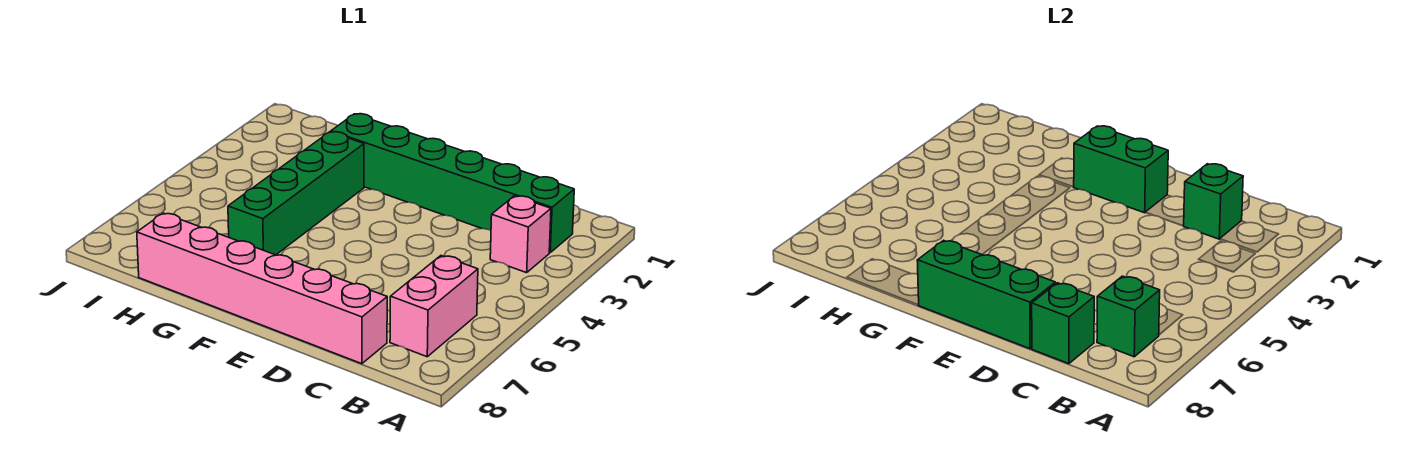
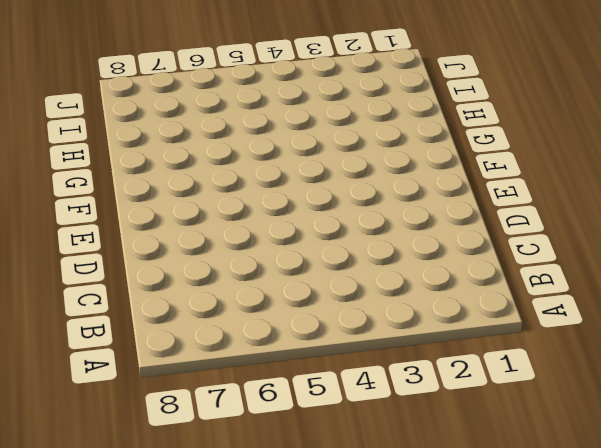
none -> green 1x6 brick [331,114,574,252]
none -> pink 1x1 brick [490,196,551,273]

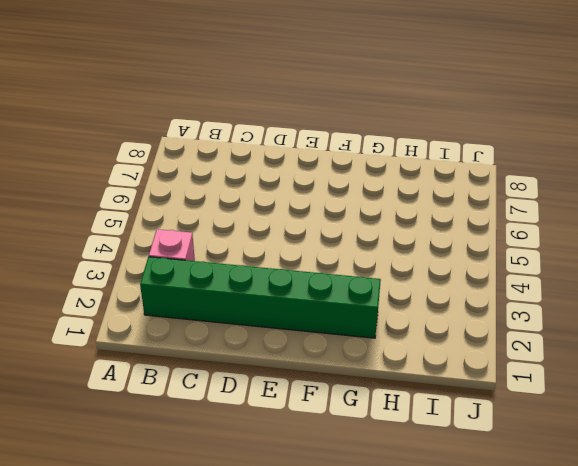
none -> pink 1x2 brick [390,256,478,357]
none -> pink 1x6 brick [137,213,387,364]

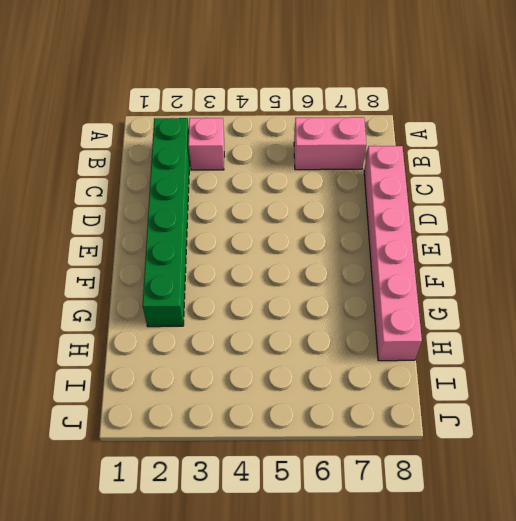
none -> green 1x4 brick [228,132,364,255]
none -> green 1x1 brick [1097,276,1160,357]

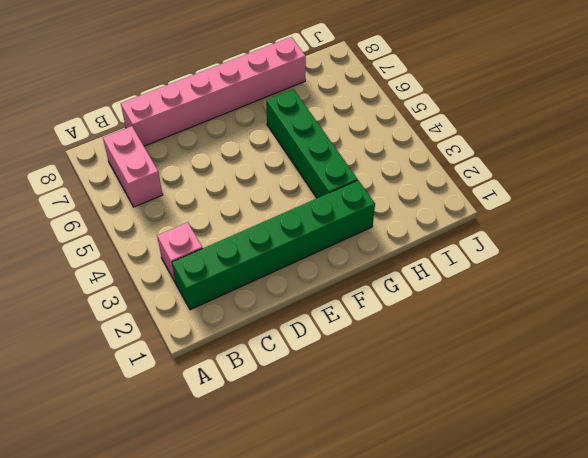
none -> green 1x1 brick [1097,276,1160,357]
none -> green 1x1 brick [1184,164,1243,239]

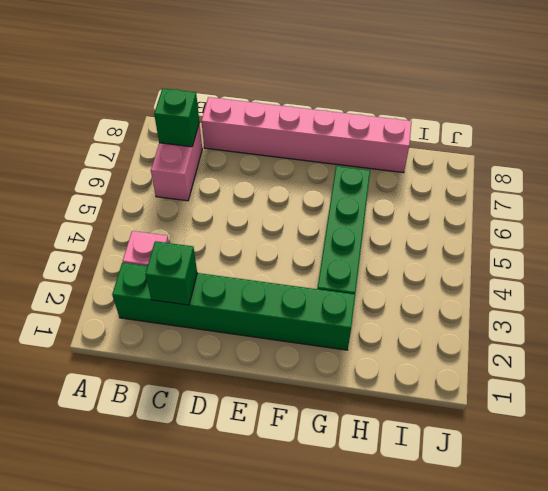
none -> green 1x1 brick [1032,283,1094,364]
none -> green 1x3 brick [917,240,1055,349]

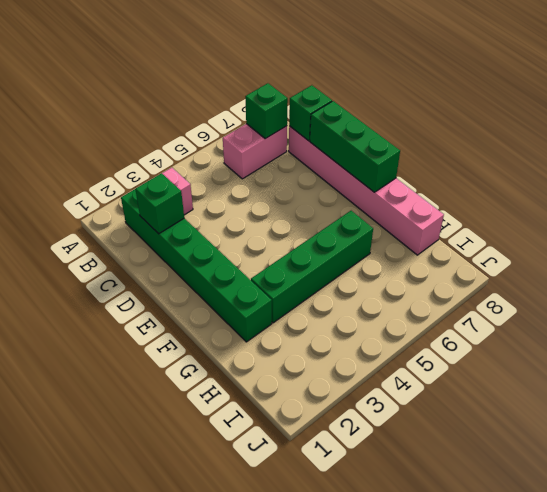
none -> green 1x2 brick [1074,126,1168,213]

